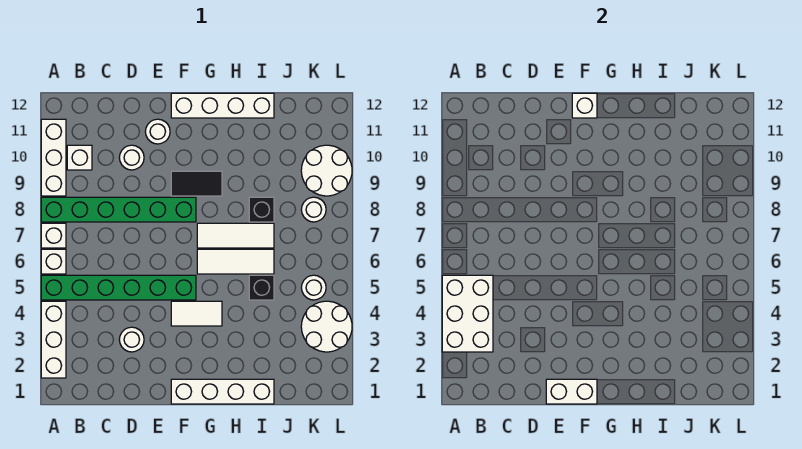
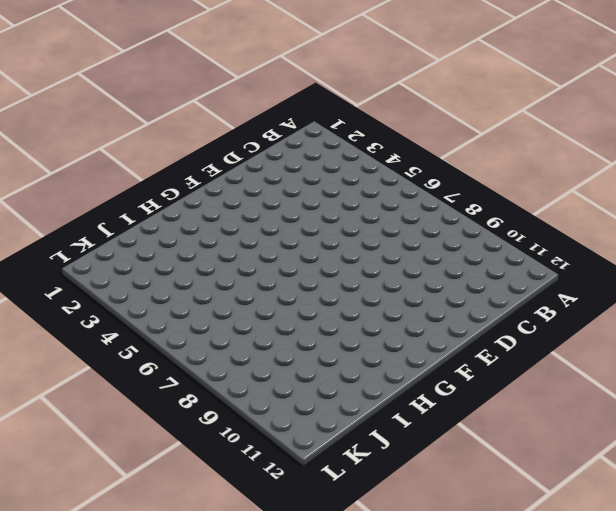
none -> white 1x3 brick [41,301,66,378]
none -> green 1x6 brick [41,275,196,300]
none -> white 1x1 brick [41,249,66,274]

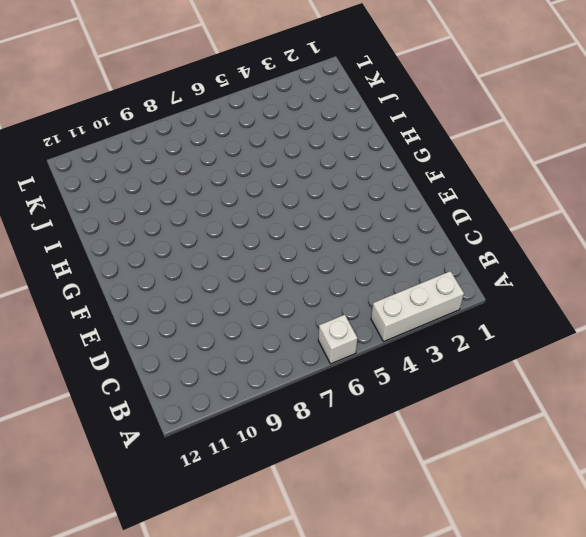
none -> green 1x6 brick [41,275,196,300]
none -> white 1x1 brick [41,223,66,248]
none -> green 1x6 brick [41,197,196,222]

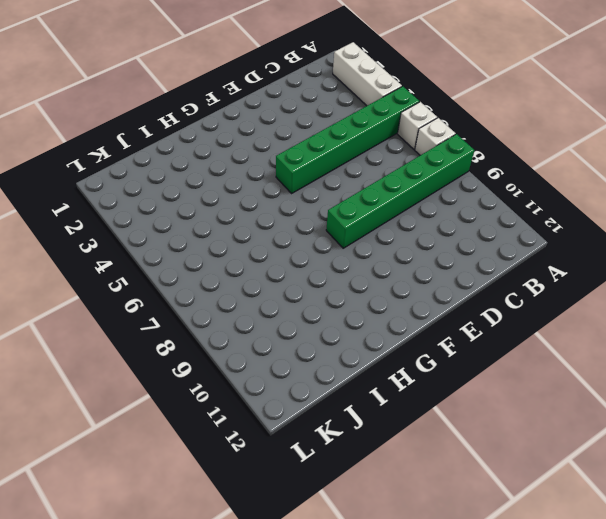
none -> white 1x3 brick [41,119,66,196]
none -> white 1x1 brick [67,145,92,170]
none -> white 1x1 round brick [119,327,144,352]

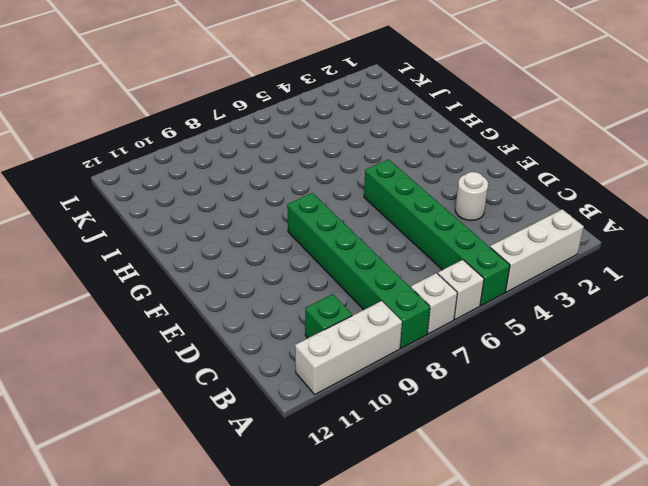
green 1x1 brick [305,294,352,338] -> white 1x1 brick [67,145,92,170]
none -> white 1x1 round brick [119,145,144,170]
none -> white 1x1 round brick [145,119,170,144]
none -> white 1x4 brick [171,379,274,404]

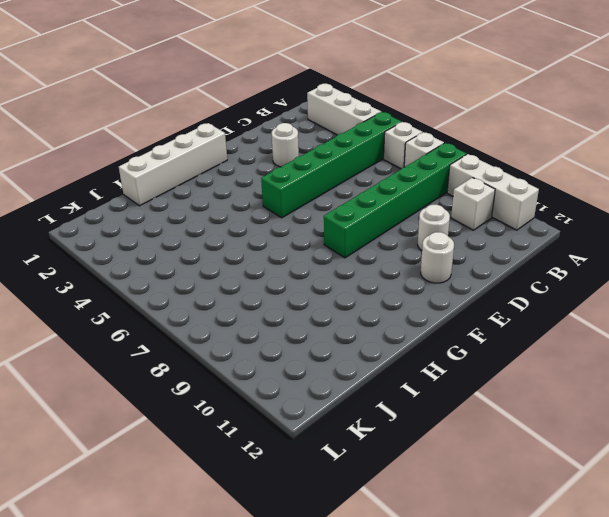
none -> white 1x2 tile [171,301,222,326]
none -> black 1x2 tile [171,171,222,196]
none -> white 1x4 brick [171,93,274,118]

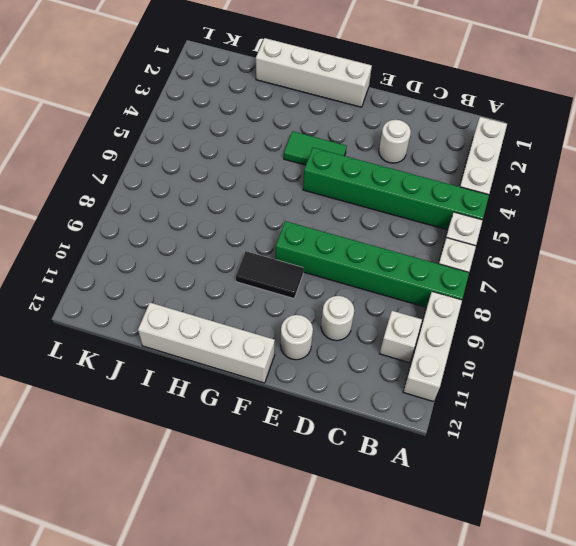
green 1x2 tile [284,131,347,165] -> white 1x2 tile [171,301,222,326]
none -> white 1x3 tile [197,249,274,274]
none -> white 1x3 tile [197,223,274,248]
none -> black 1x1 brick [249,275,274,300]

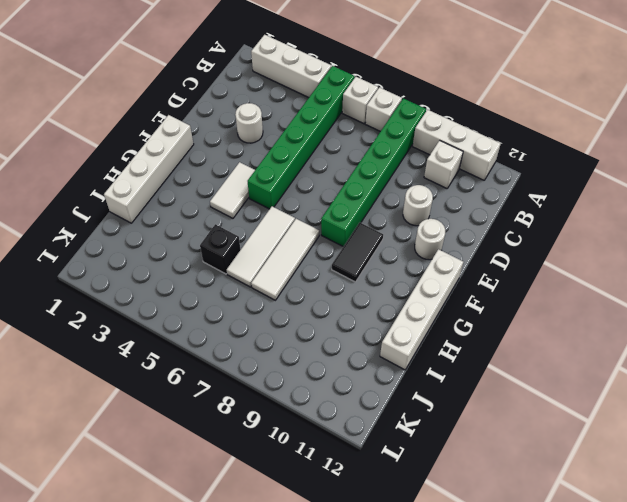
none -> black 1x1 brick [249,197,274,222]
none -> white 2x2 round brick [301,301,352,352]
none -> white 1x1 round brick [301,275,326,300]

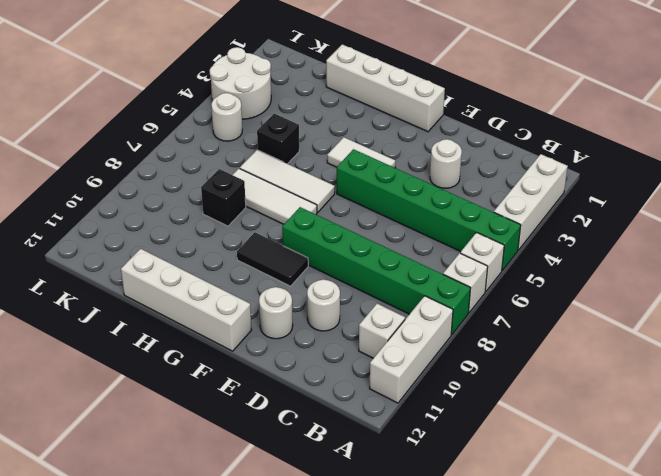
none -> white 1x1 round brick [301,197,326,222]
none -> white 2x2 round brick [301,145,352,196]
none -> white 2x3 brick [442,275,493,352]

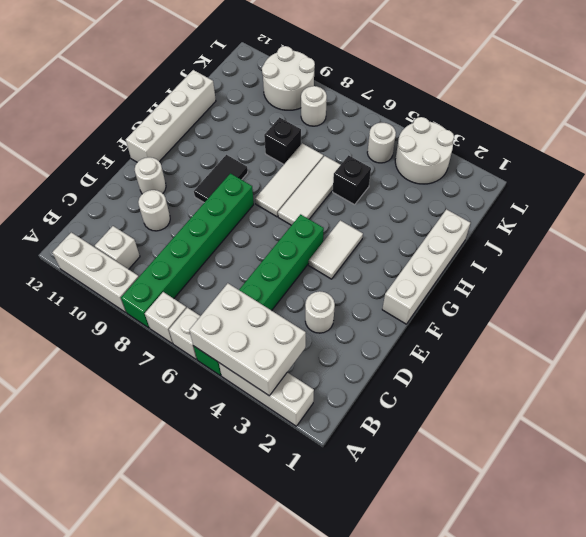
none -> white 1x2 brick [546,379,597,404]
none -> white 1x1 brick [572,93,597,118]

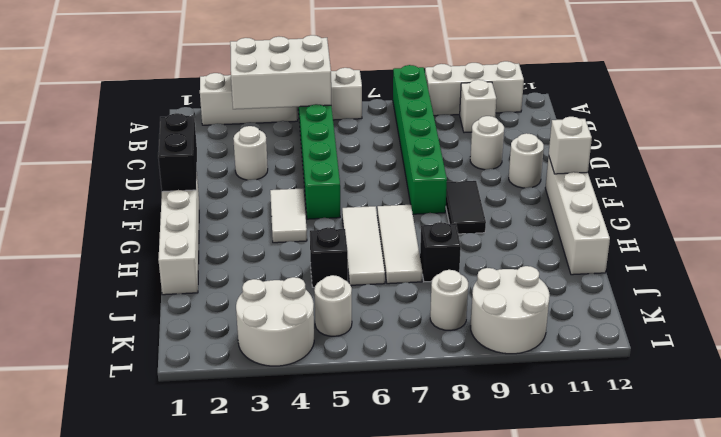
black 1x2 brick [158,113,197,192] -> white 1x2 brick [546,379,597,404]
none -> white 1x1 brick [41,223,66,248]

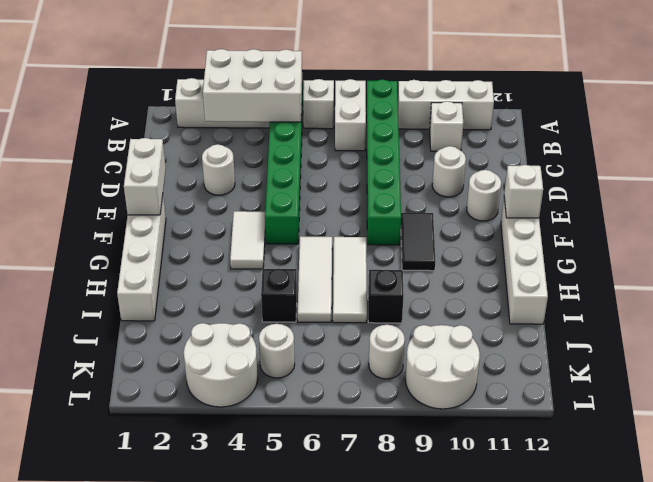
white 1x2 brick [335,79,366,151] -> white 1x1 brick [41,223,66,248]

